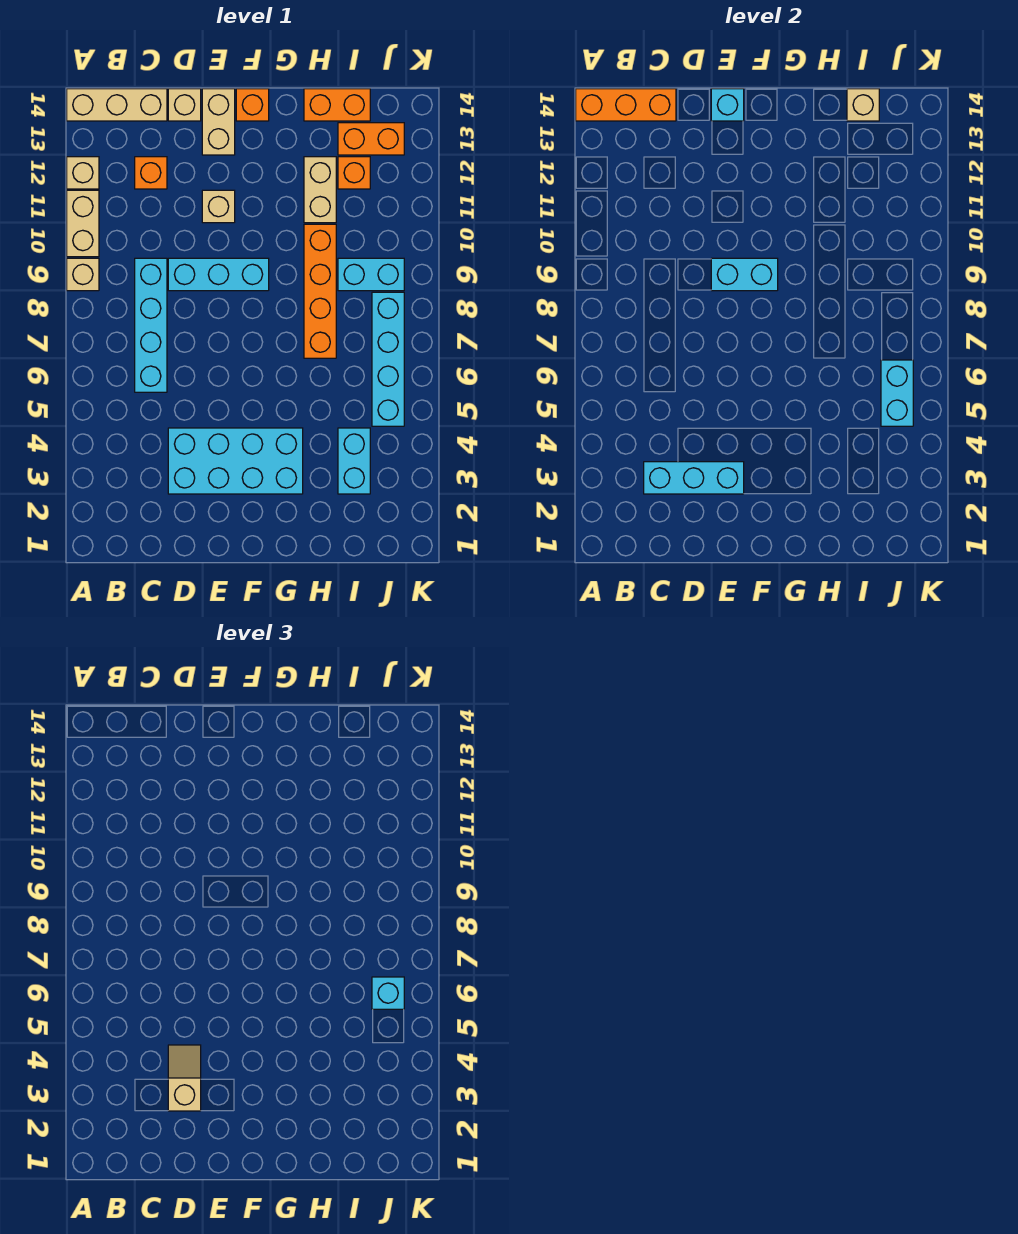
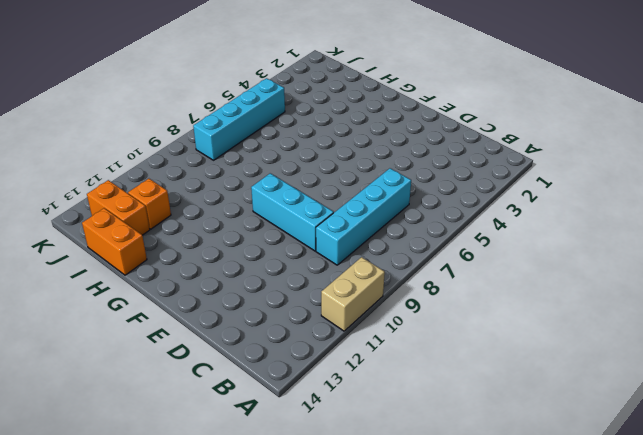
none -> tan 1x1 brick [67,258,99,291]
none -> tan 1x1 brick [67,157,99,189]
none -> tan 1x3 brick [67,89,167,121]

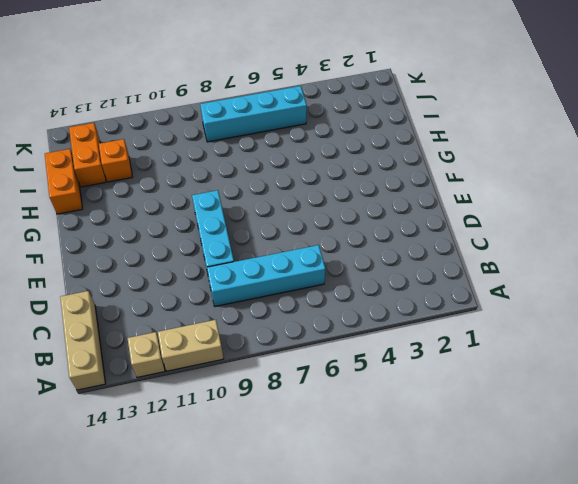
none -> tan 1x1 brick [67,258,99,291]
none -> orange 1x1 brick [135,157,167,189]
none -> cyan 2x4 brick [168,428,303,494]

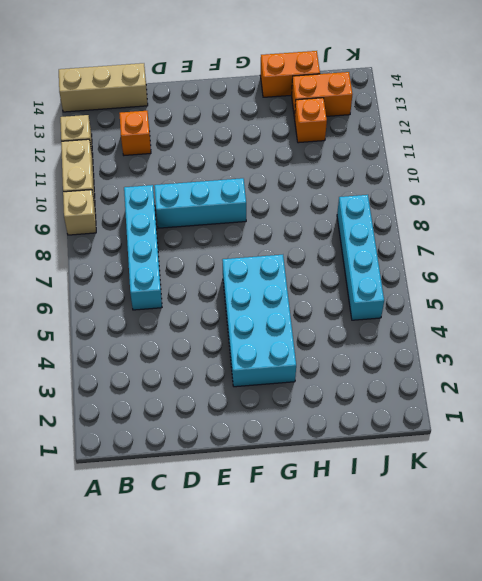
cyan 2x4 brick [223,255,296,387] -> cyan 2x4 brick turned to [168,428,303,494]
none -> tan 1x1 brick [168,89,201,121]
none -> tan 1x1 brick [202,190,235,223]
none -> tan 1x2 brick [202,89,235,155]

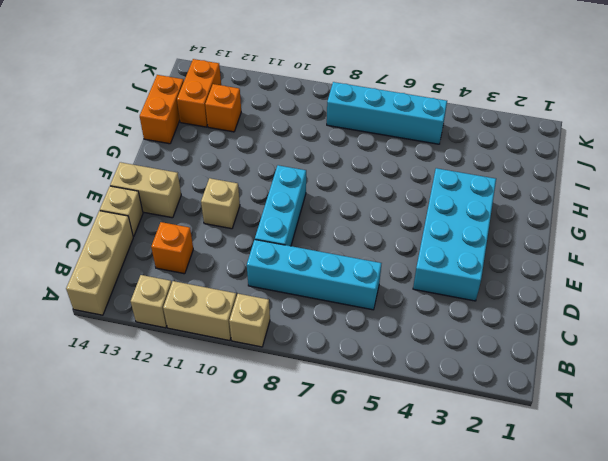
none -> orange 1x1 brick [236,89,269,121]
none -> orange 1x4 brick [304,224,336,358]
none -> tan 1x2 brick [304,157,336,223]

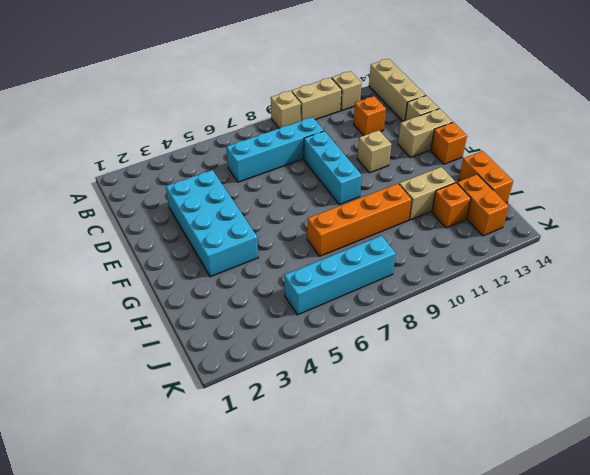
none -> cyan 1x2 brick [338,428,370,494]
none -> cyan 1x2 brick [338,258,404,291]
none -> orange 1x3 brick [576,89,676,121]

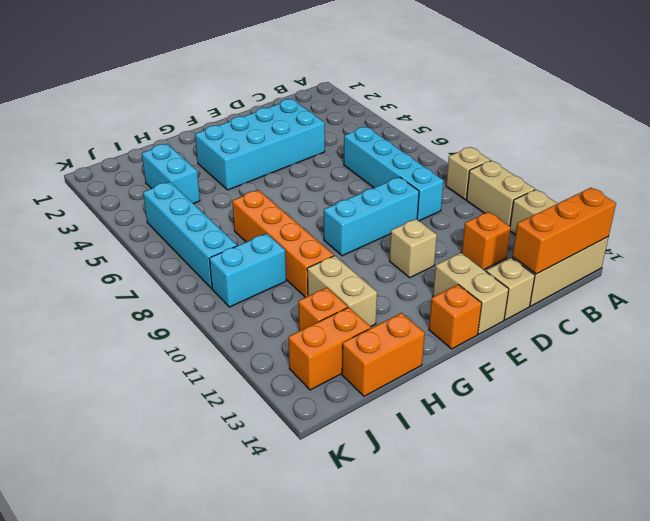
none -> cyan 1x3 brick [644,462,744,494]
none -> cyan 1x2 brick [711,258,778,291]
none -> cyan 1x1 brick [711,89,744,121]

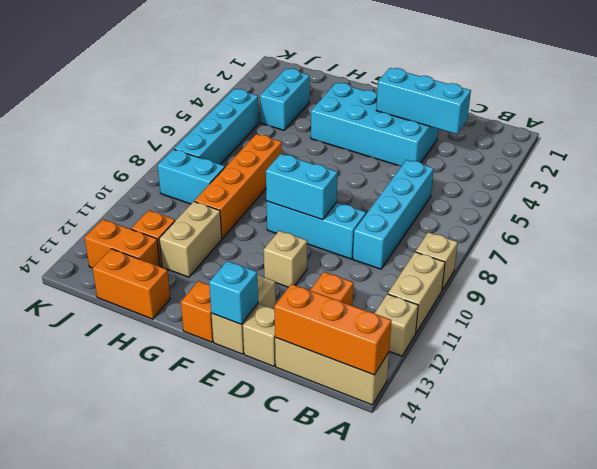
none -> tan 1x1 brick [847,89,879,121]
none -> cyan 1x2 brick [881,360,913,426]
none -> tan 1x2 slope [168,1045,201,1111]

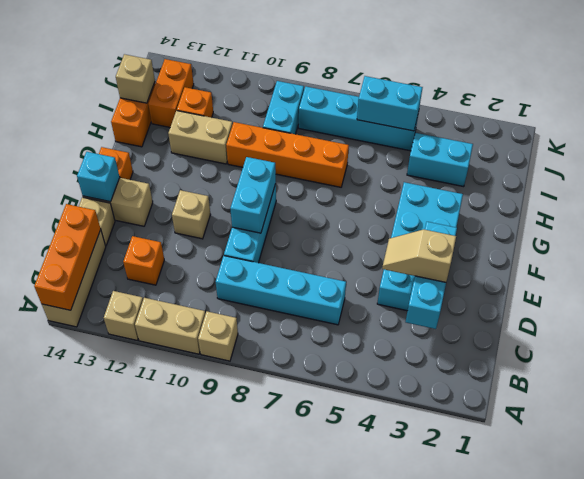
none -> cyan 1x1 brick [372,977,404,1009]

